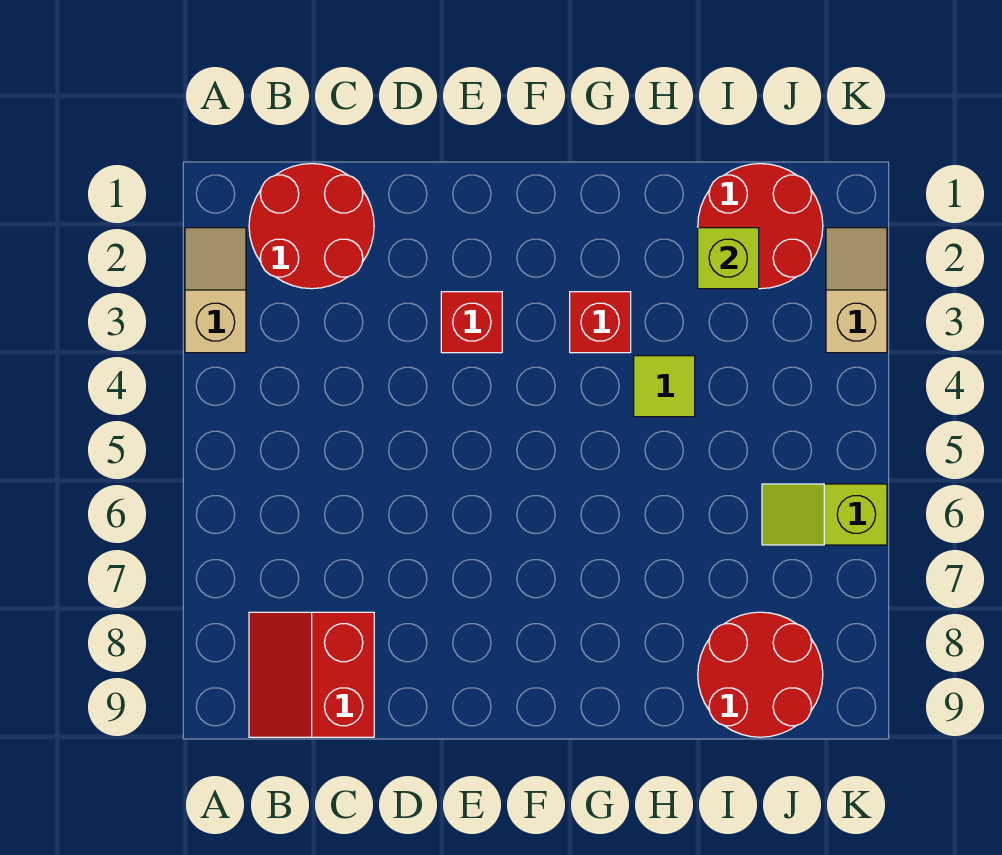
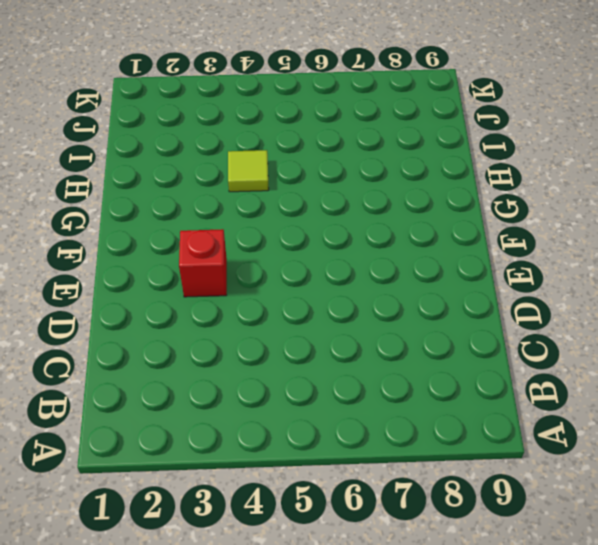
none -> tan 1x2 slope [185,228,246,353]
none -> red 2x2 round brick [249,164,374,289]

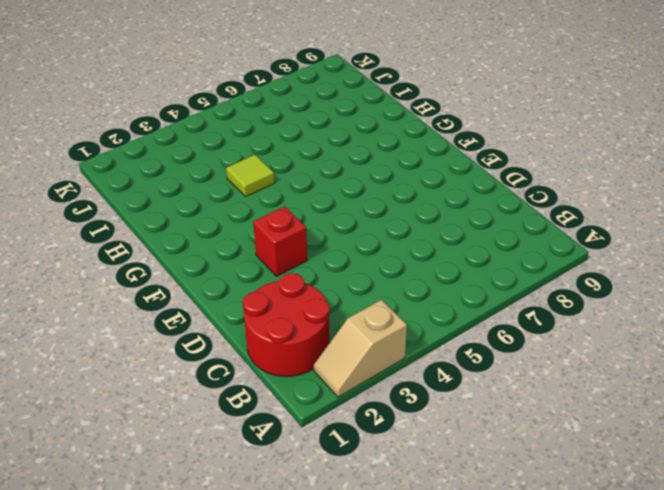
none -> red 2x2 slope [249,612,374,737]
none -> red 1x1 brick [570,292,631,353]

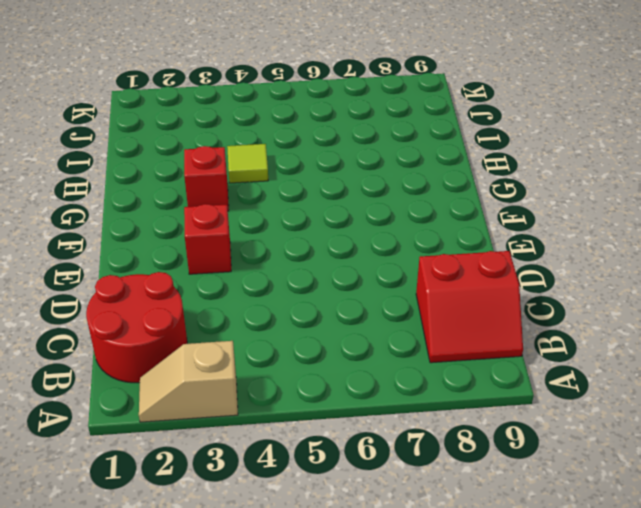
none -> red 2x2 round brick [698,164,823,289]
none -> red 2x2 round brick [698,612,823,737]

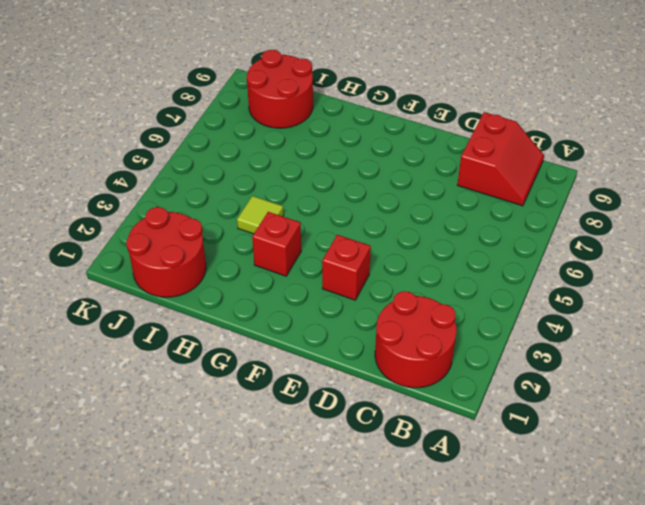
none -> tan 1x2 slope [185,228,246,353]
none -> lime 1x2 slope [762,484,887,545]

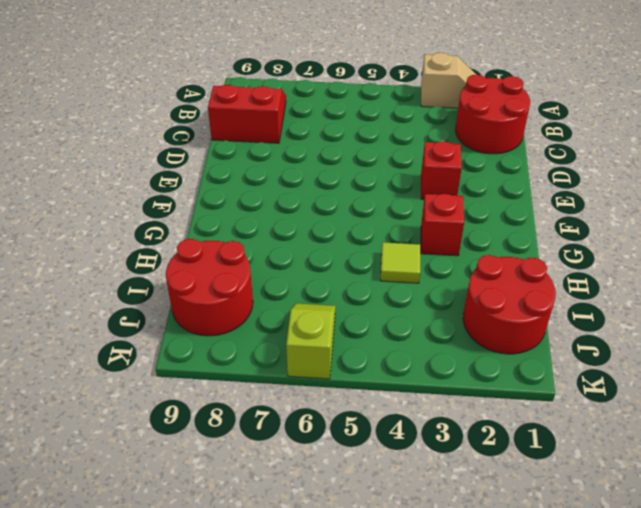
none -> tan 1x2 slope [826,228,887,353]
none -> lime 1x1 brick [698,228,759,289]

